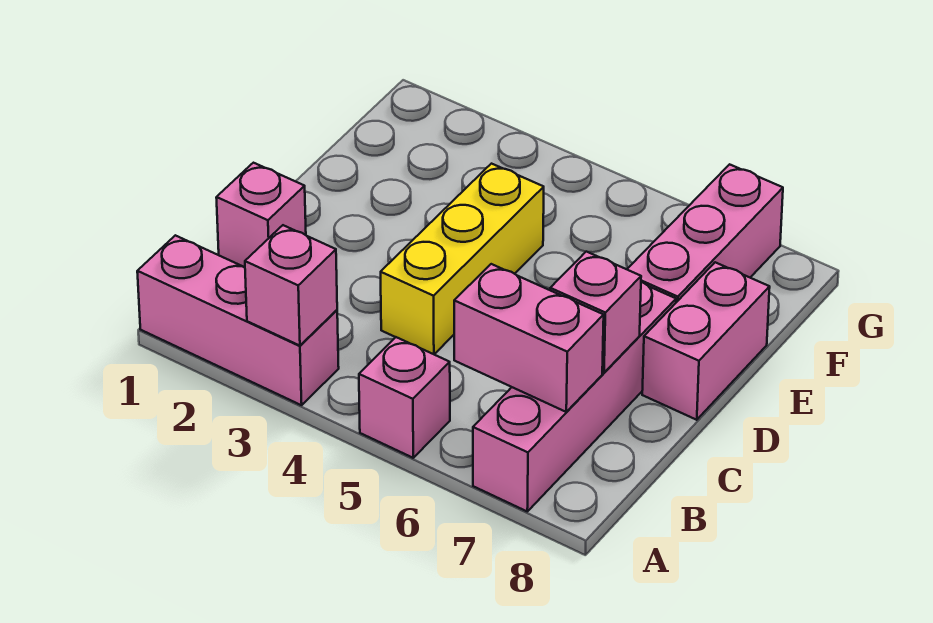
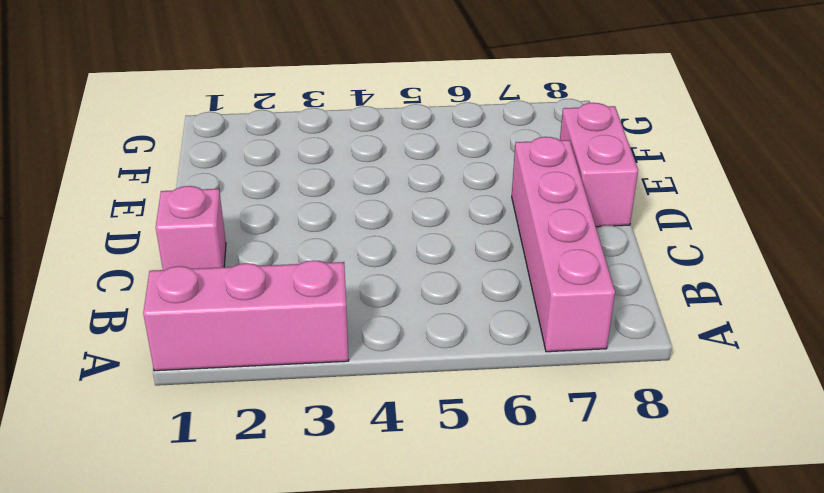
none -> pink 1x1 brick [359,337,450,458]
none -> yellow 1x3 brick [381,164,544,354]

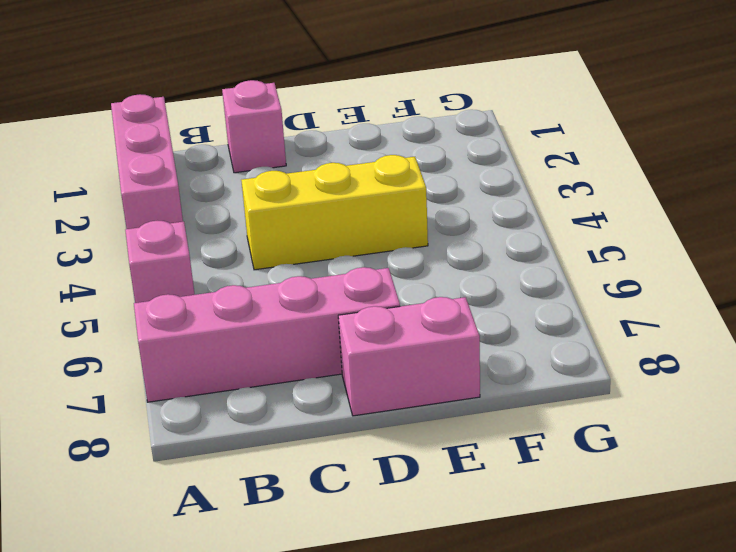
none -> pink 1x3 brick [627,164,783,302]
none -> pink 1x1 brick [245,225,337,346]

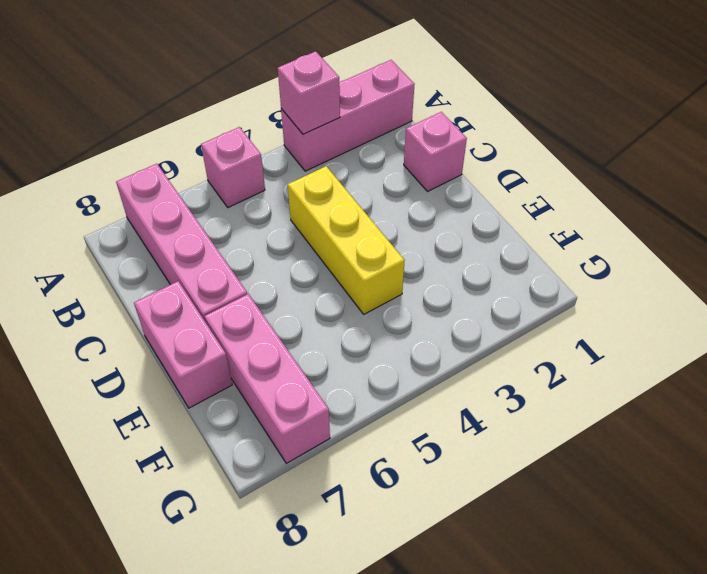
none -> pink 1x2 brick [454,264,604,412]
none -> pink 1x1 brick [550,252,641,373]

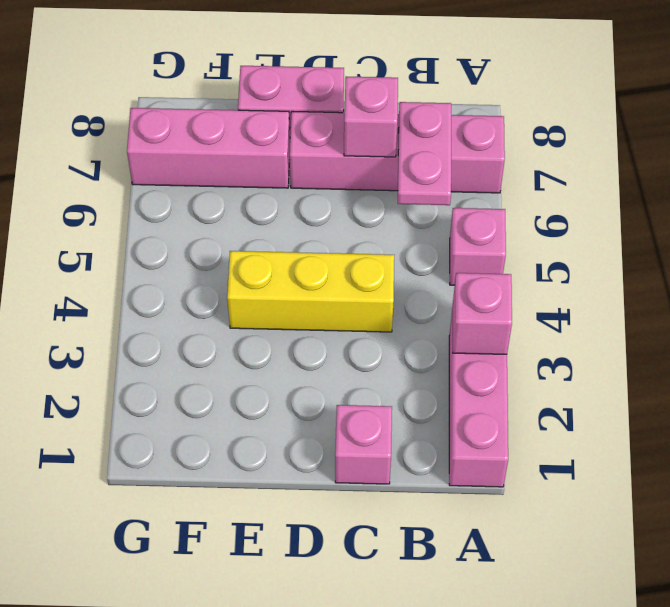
pink 1x2 plate [398,102,451,205] -> pink 1x2 brick [454,264,604,412]

